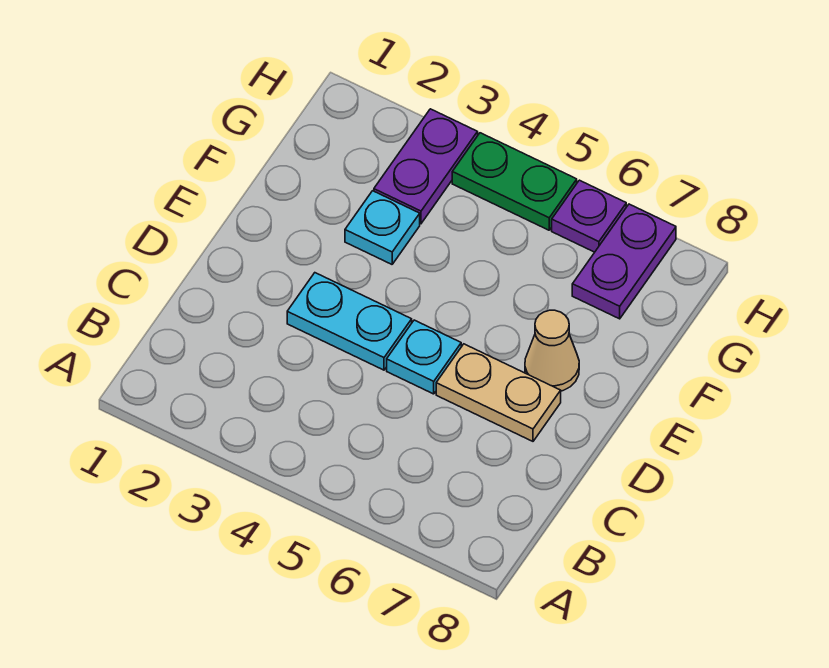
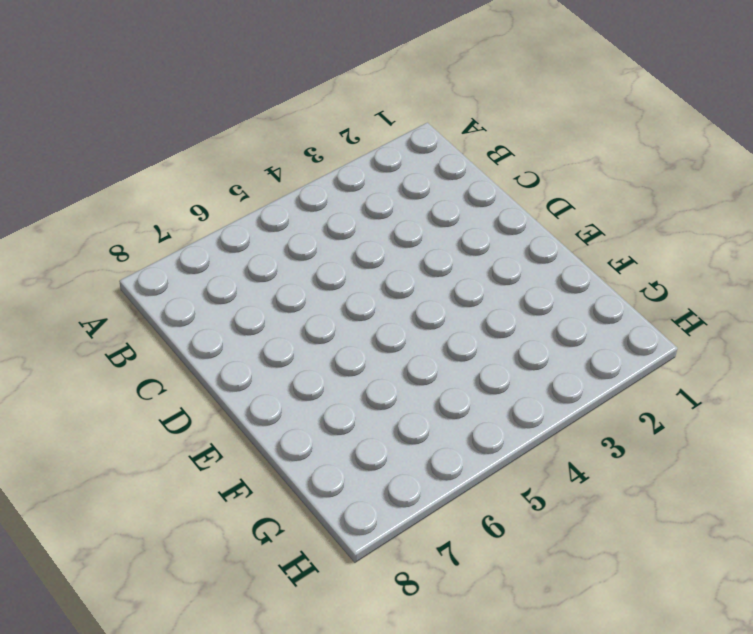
none -> cyan 1x2 plate [287,273,412,370]
none -> cyan 1x1 plate [387,320,461,394]

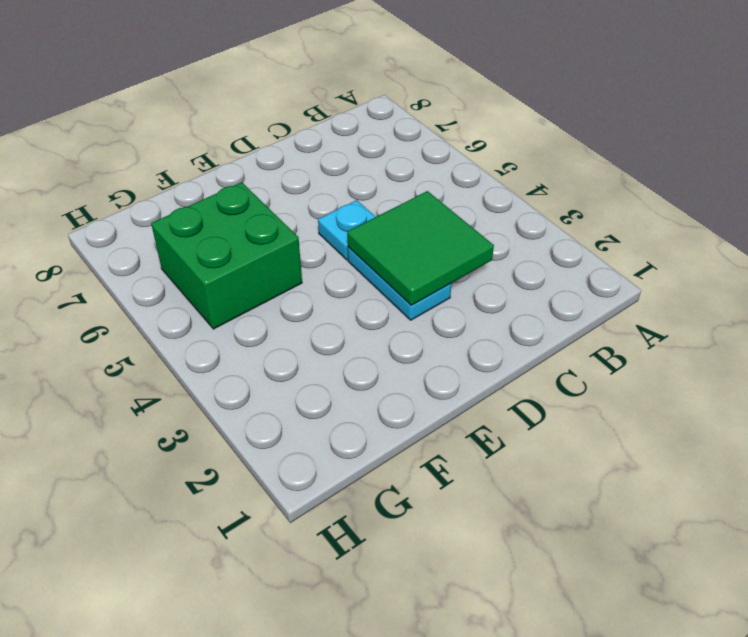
green 2x2 tile [347,191,494,306] -> none
green 2x2 brick [151,182,302,329] -> none
none -> tan 1x2 plate [436,344,561,441]
none -> tan 1x1 cone [525,310,579,391]

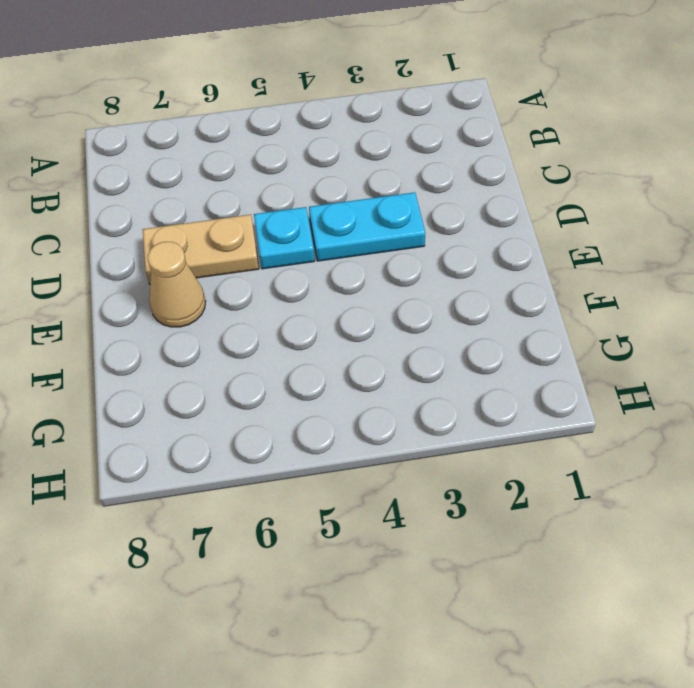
none -> cyan 1x1 plate [345,191,420,264]
none -> purple 1x2 plate [374,109,478,224]

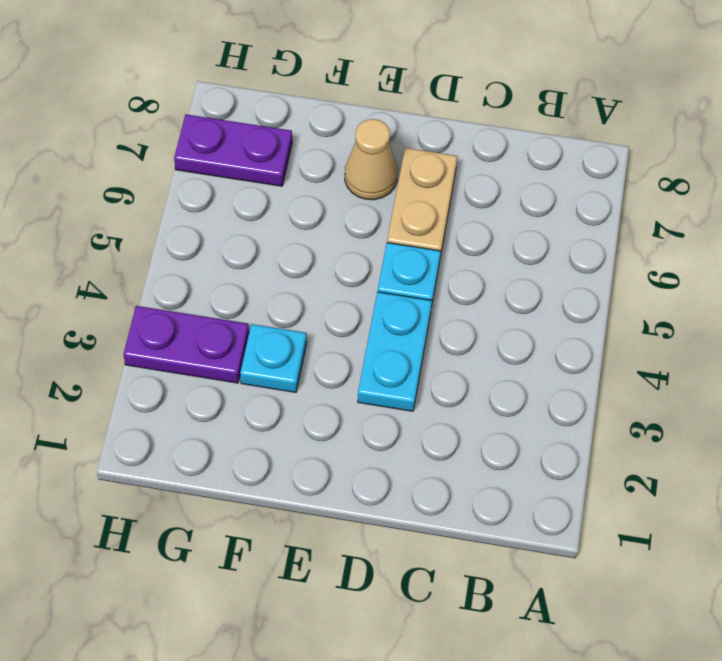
none -> green 1x2 plate [452,133,577,230]
none -> purple 1x1 plate [552,180,626,252]

